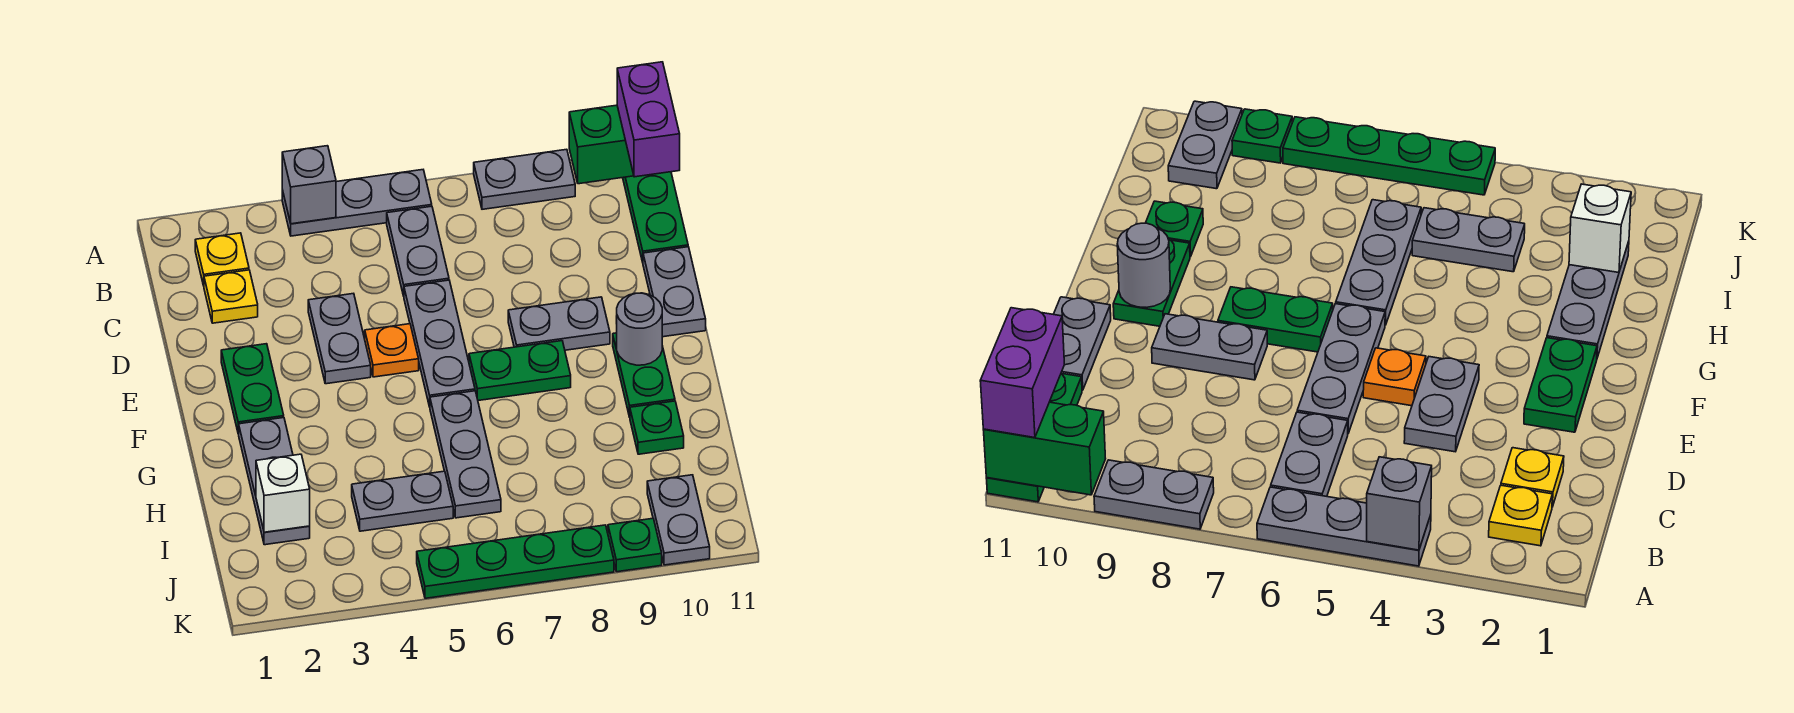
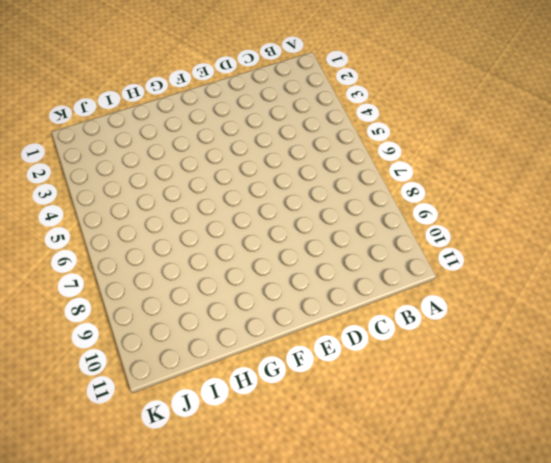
none -> grey 1x3 plate [282,170,432,236]
none -> grey 1x2 plate [474,149,575,209]
none -> green 1x3 plate [623,172,688,262]

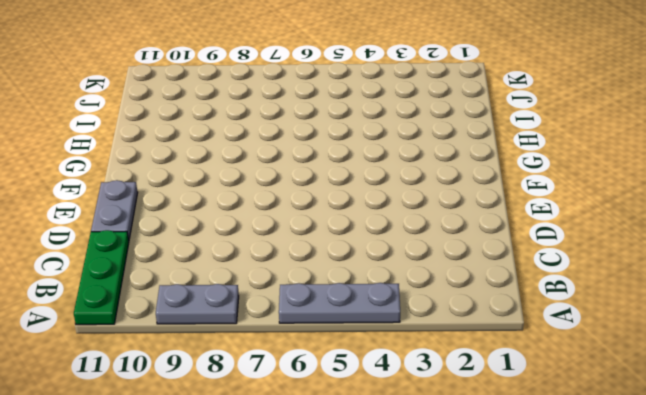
none -> yellow 1x1 plate [195,233,249,286]
none -> grey 1x2 plate [387,206,449,296]
none -> yellow 1x1 plate [204,270,258,323]

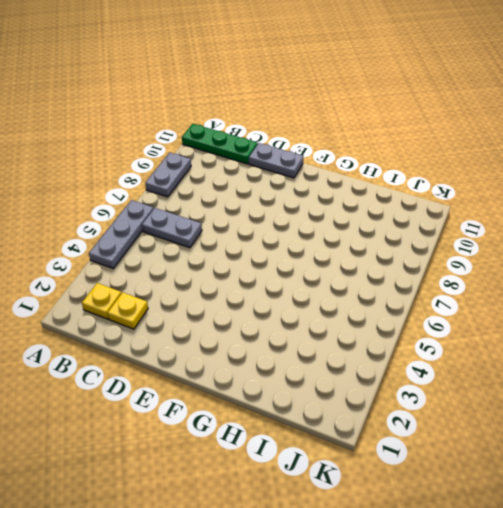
none -> grey 1x2 plate [308,293,371,384]
none -> grey 1x3 plate [404,280,475,407]
none -> green 1x2 plate [221,344,284,434]

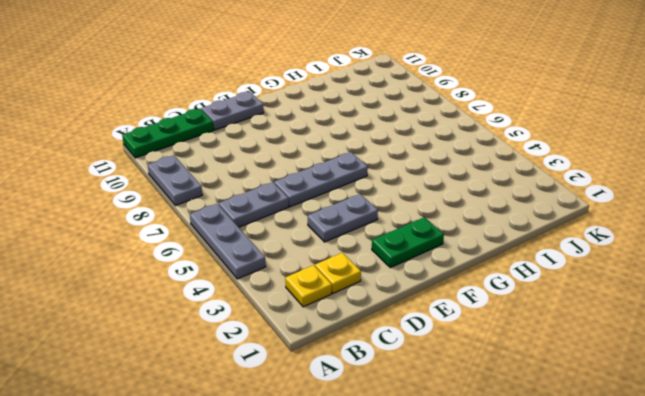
none -> orange 1x1 plate [365,324,419,377]
none -> grey 1x2 plate [508,297,610,350]
none -> green 1x2 plate [469,341,571,401]

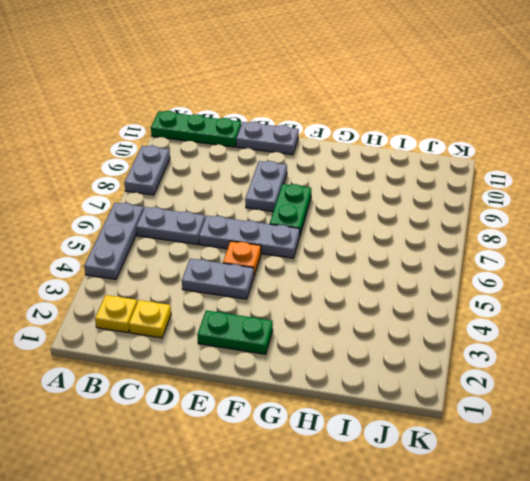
none -> green 1x2 plate [613,333,675,417]
none -> grey 1x3 plate [239,418,310,545]
none -> grey 1x3 plate [430,391,501,518]

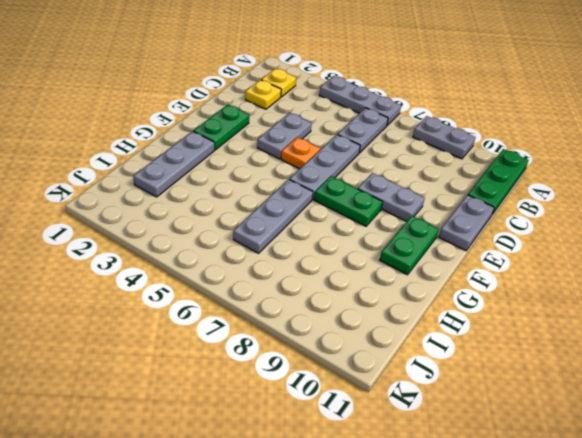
none -> green 1x1 plate [630,401,684,454]
none -> grey 1x2 plate [352,471,453,531]
none -> grey 1x2 plate [647,475,710,565]

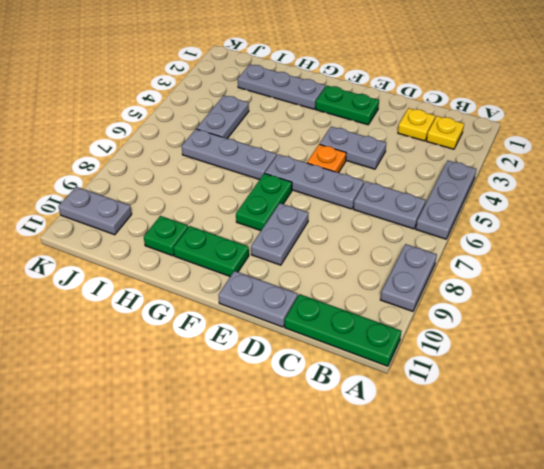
none -> green 1x4 plate [417,525,614,598]
none -> green 1x1 plate [608,518,662,572]
none -> grey 1x1 brick [282,146,336,224]

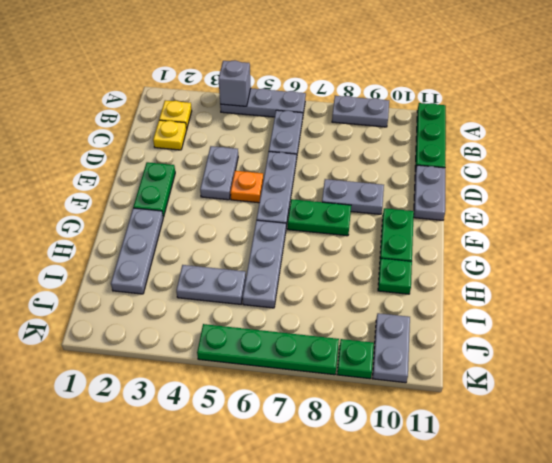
none -> green 1x2 brick [569,105,634,184]
none -> grey 1x1 round brick [617,293,662,365]
none -> white 1x1 brick [256,454,310,532]

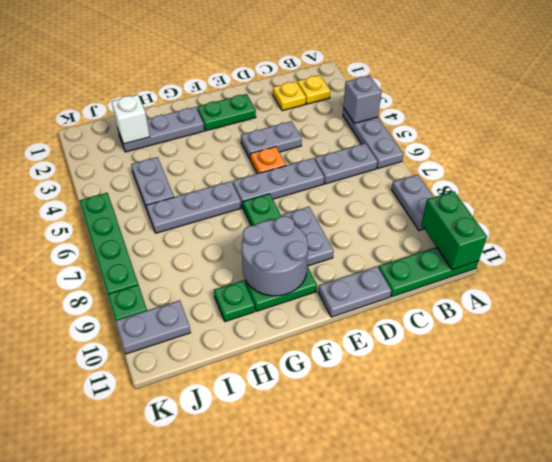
grey 2x2 round brick [242,216,308,296] -> grey 1x1 round brick [617,293,662,365]
none -> purple 1x2 brick [617,62,680,177]

